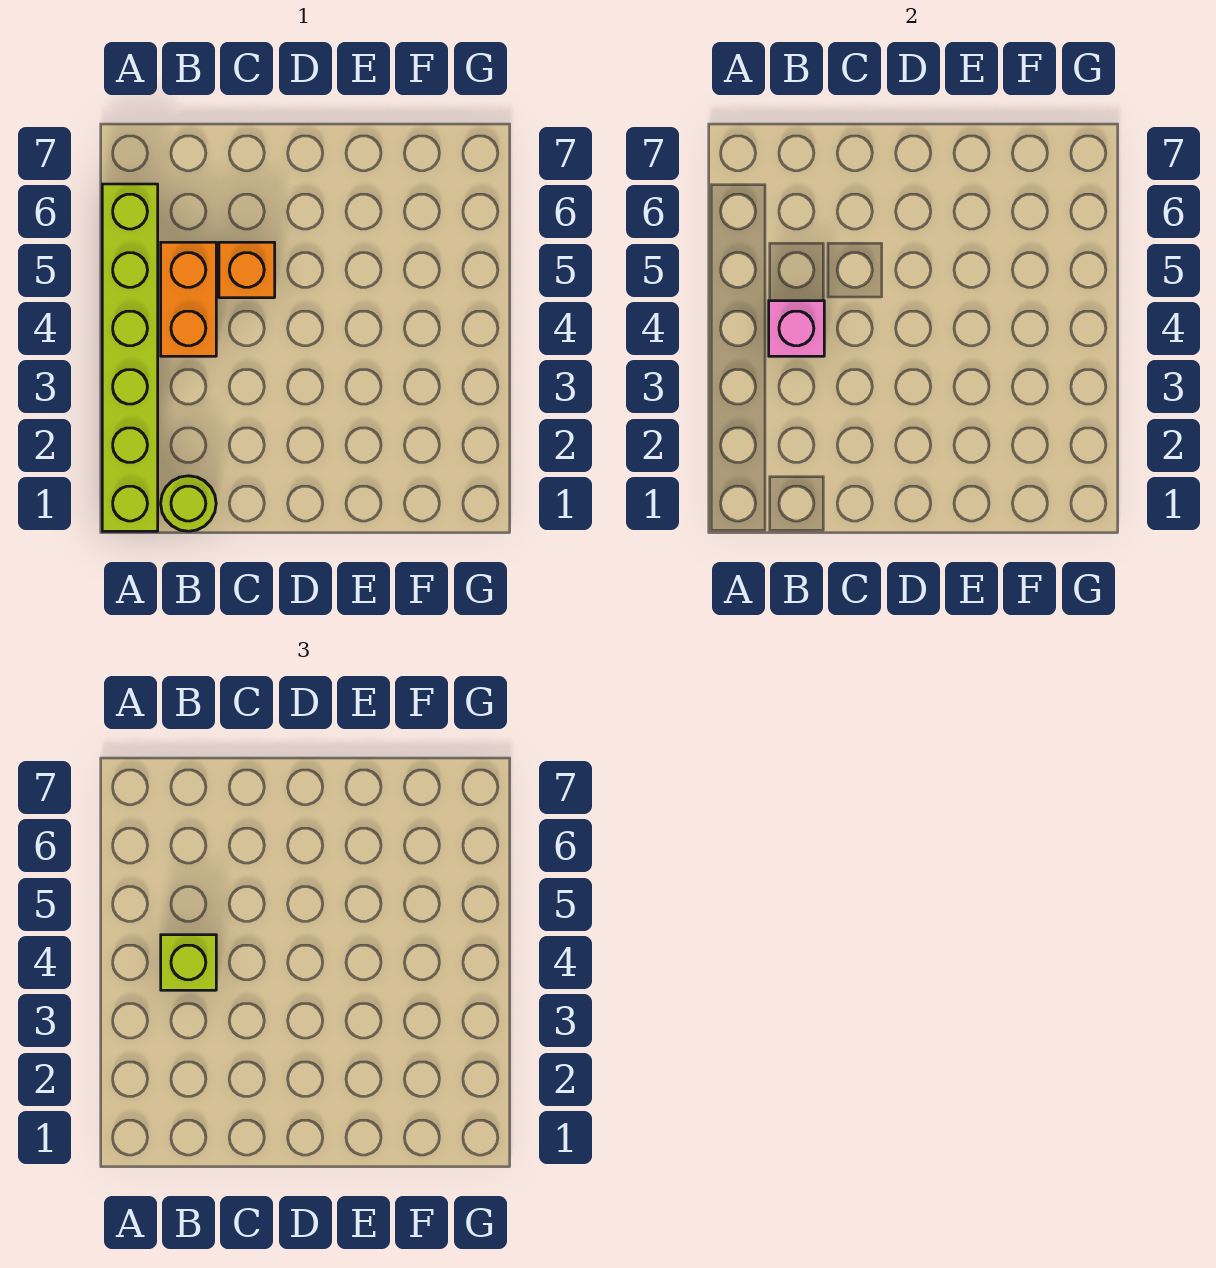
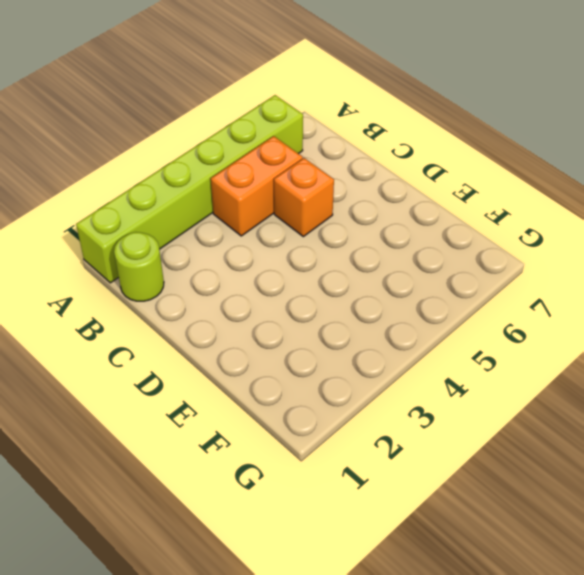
none -> pink 1x1 brick [769,301,824,356]
none -> lime 1x1 brick [161,935,216,990]

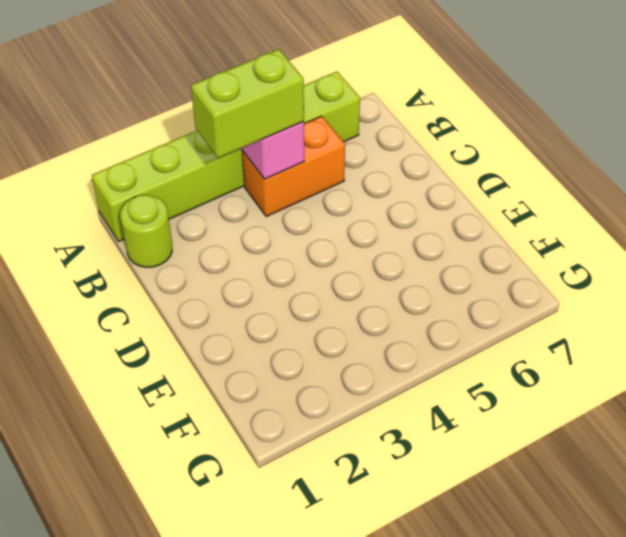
lime 1x2 brick [191,49,304,158] -> lime 1x1 brick [161,935,216,990]
none -> orange 1x1 brick [219,242,275,298]

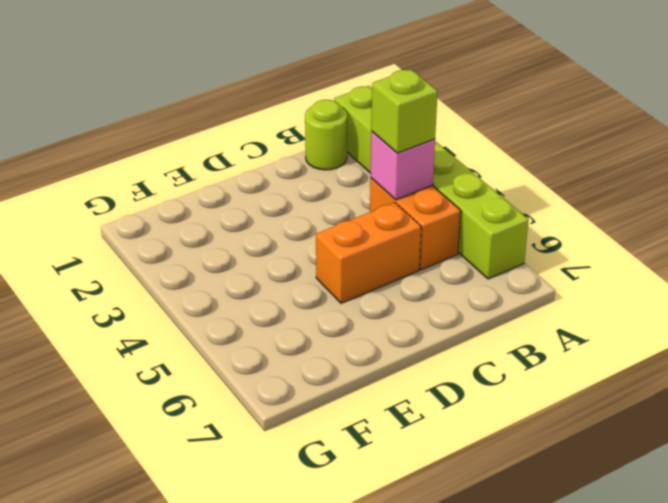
orange 1x2 brick [316,203,421,303] -> orange 1x1 brick [219,242,275,298]

